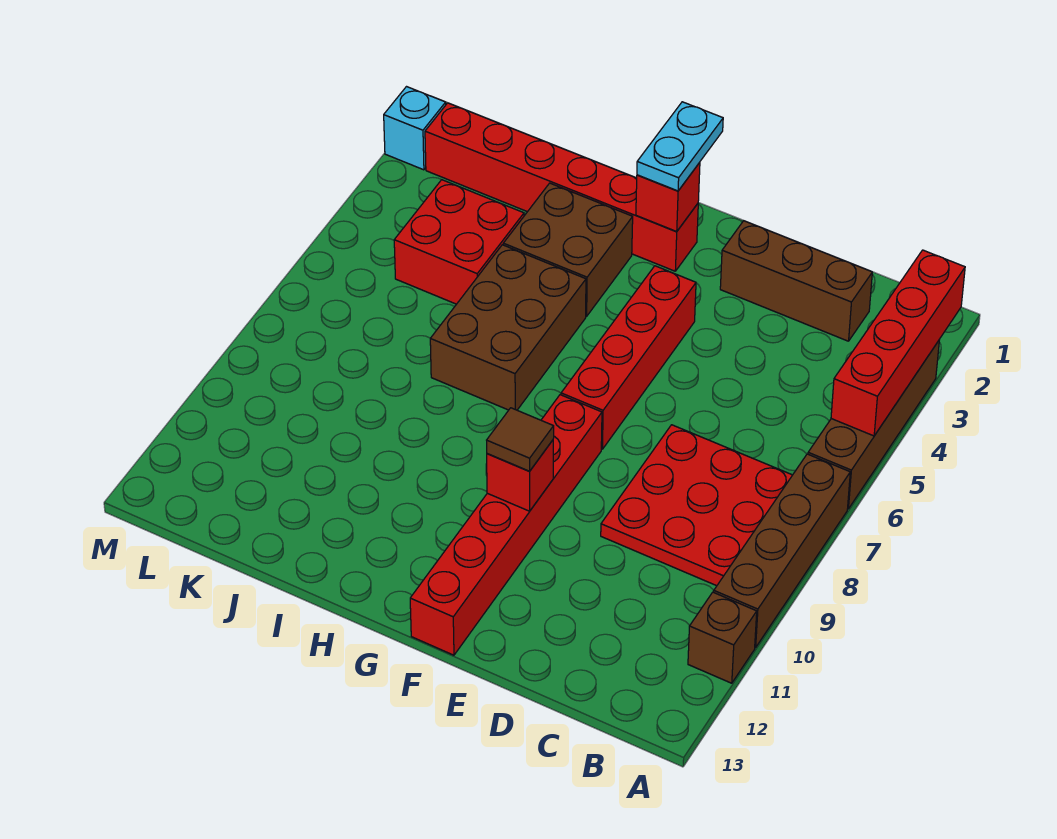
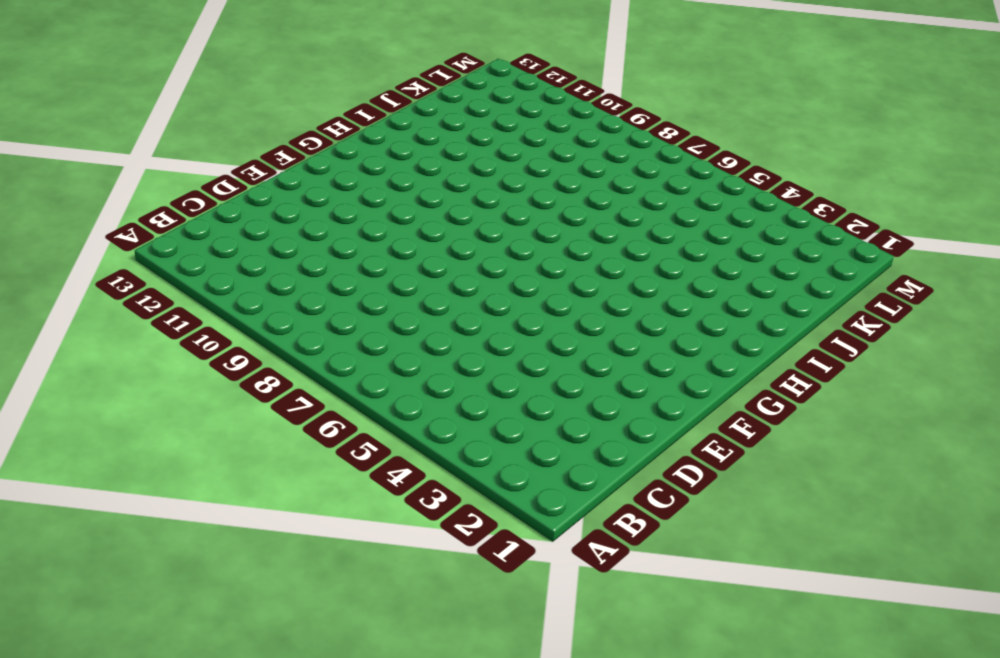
none -> brown 1x4 brick [808,341,939,509]
none -> brown 1x4 brick [714,454,850,648]
none -> brown 1x1 brick [688,592,757,683]

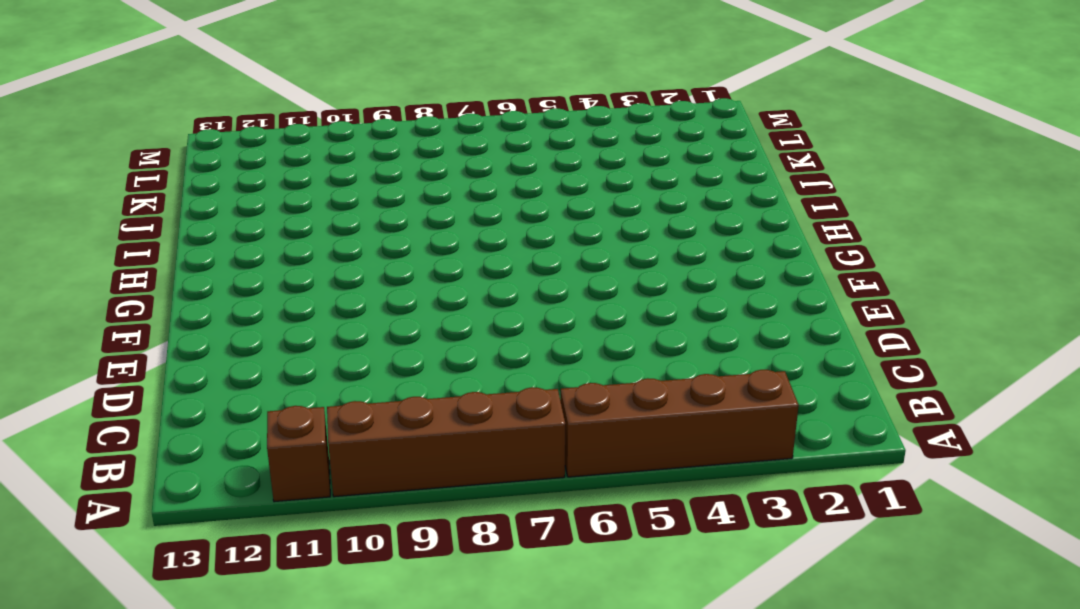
none -> red 3x3 plate [601,425,792,586]
none -> brown 1x3 brick [720,221,872,341]
none -> red 1x4 brick [561,266,696,449]

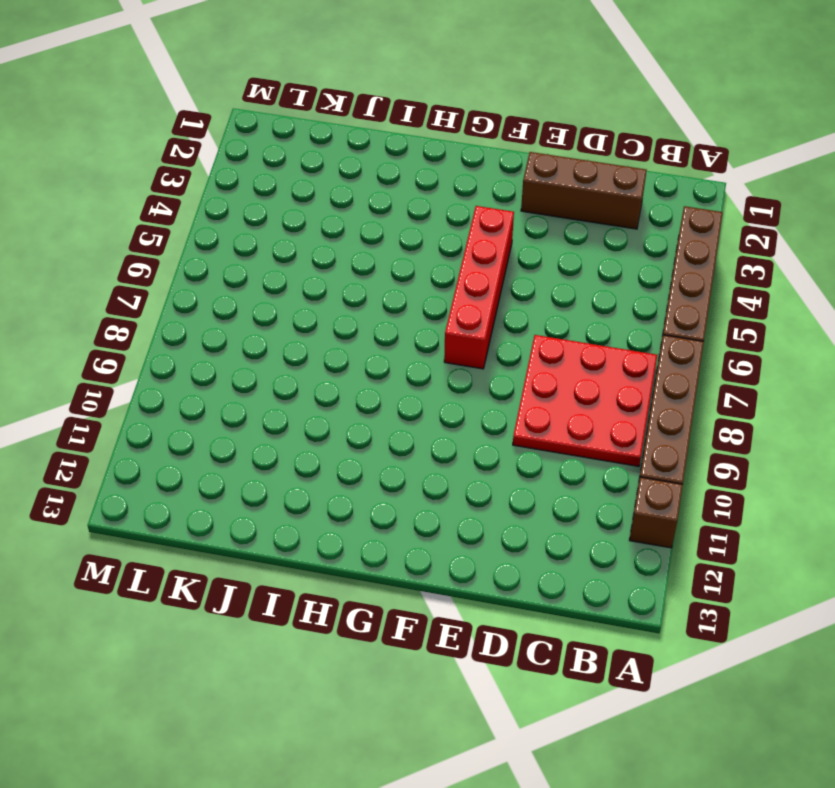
none -> red 1x6 brick [410,395,602,655]
none -> red 1x6 brick [425,103,698,271]
none -> brown 2x2 brick [503,183,633,316]

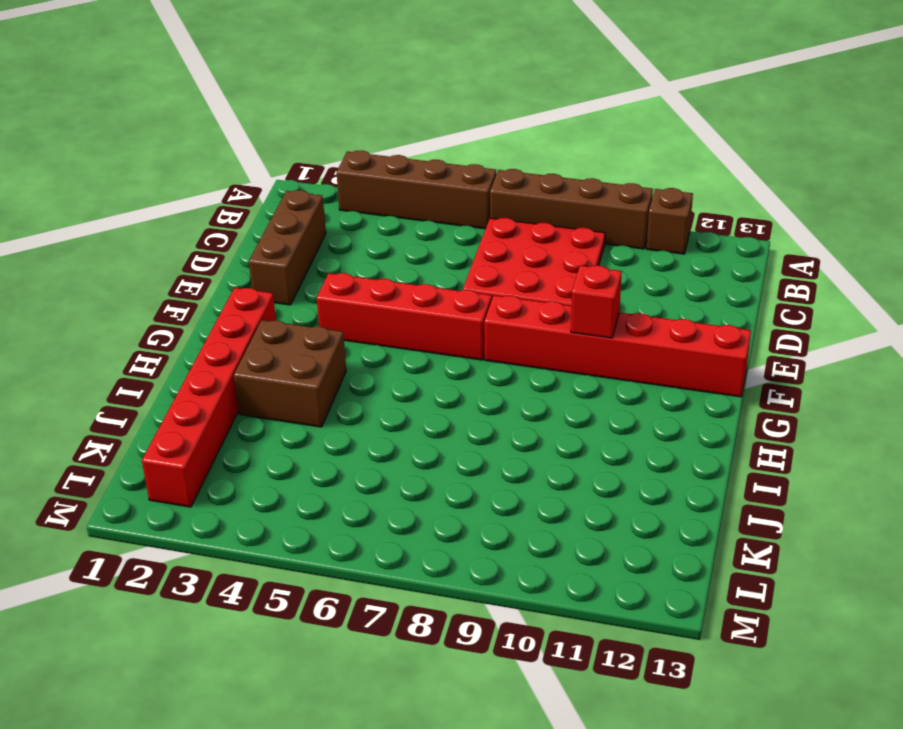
none -> brown 2x3 brick [430,245,586,410]
none -> red 2x2 brick [394,180,524,304]
none -> cyan 1x1 brick [384,87,446,170]

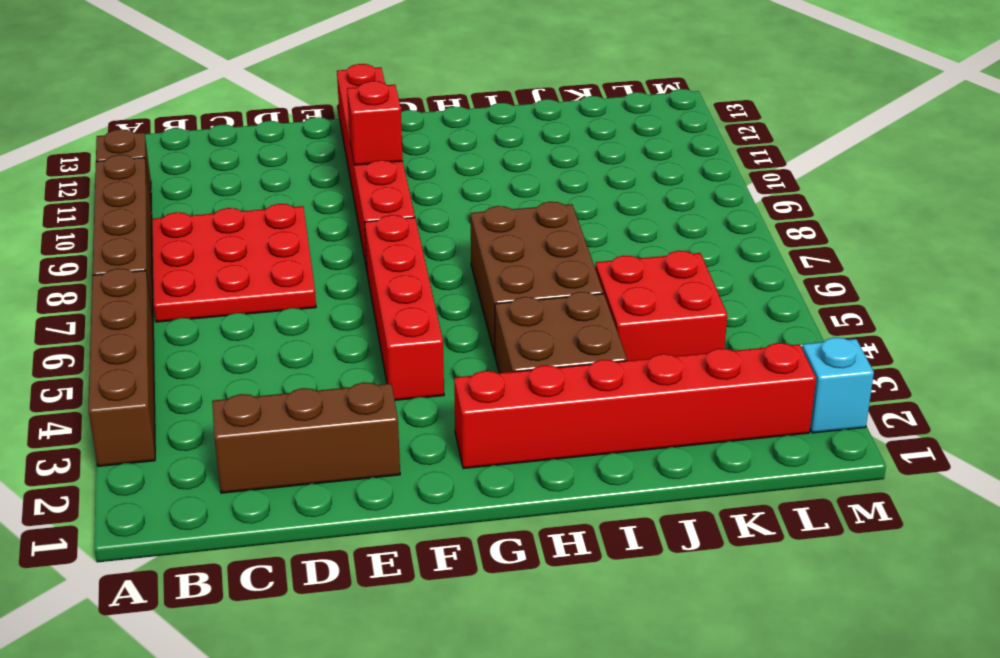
none -> red 1x4 brick [831,250,965,436]
none -> red 1x1 brick [636,162,700,231]
none -> brown 1x1 tile [487,408,554,471]

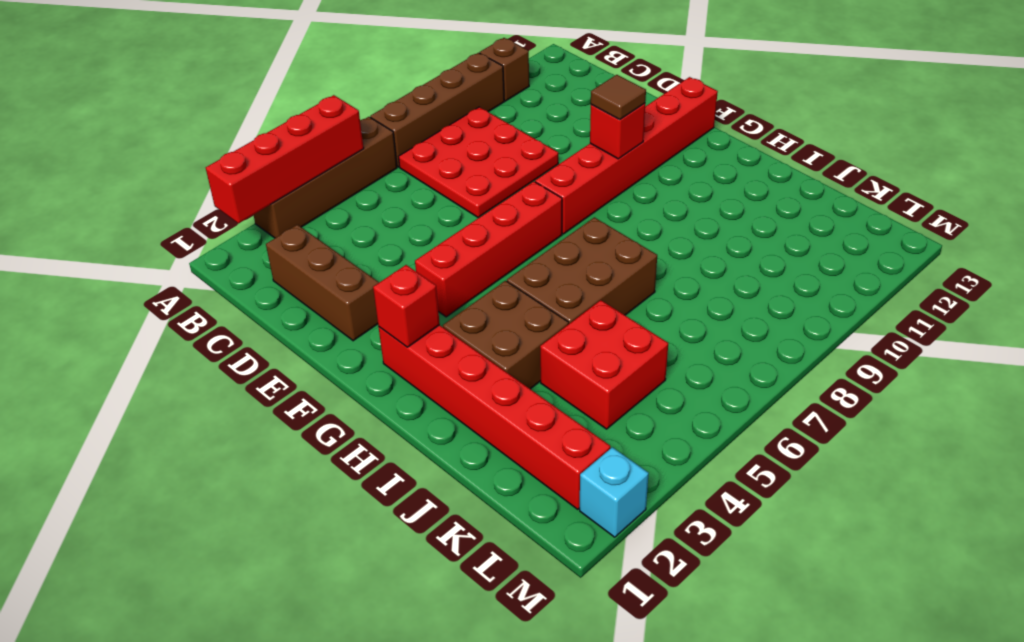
none -> cyan 1x2 plate [637,102,723,191]

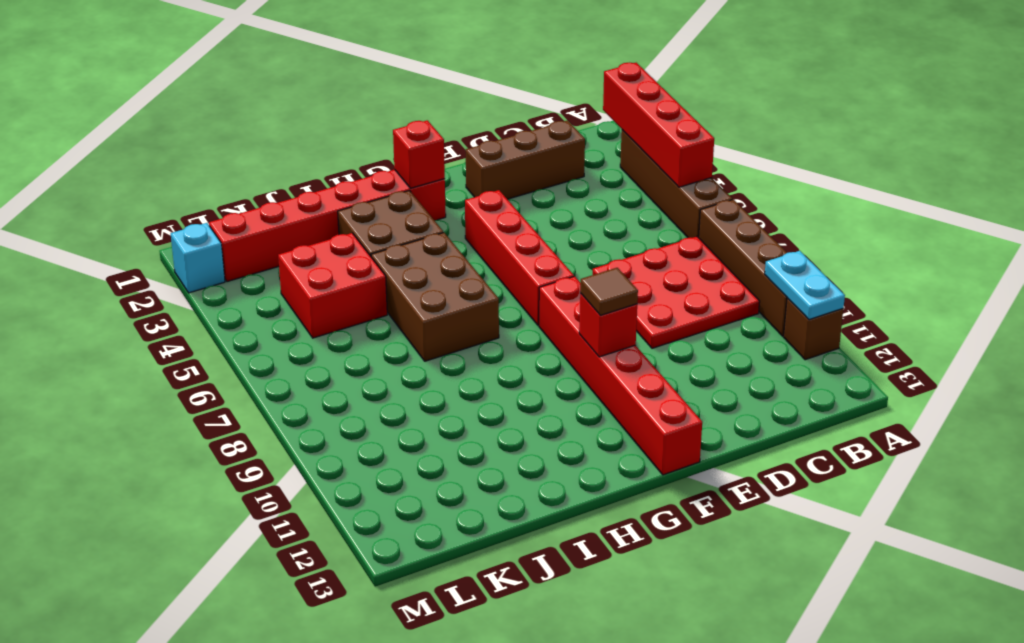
cyan 1x2 plate [765,251,845,320] -> cyan 1x2 plate moved to [637,102,723,191]

